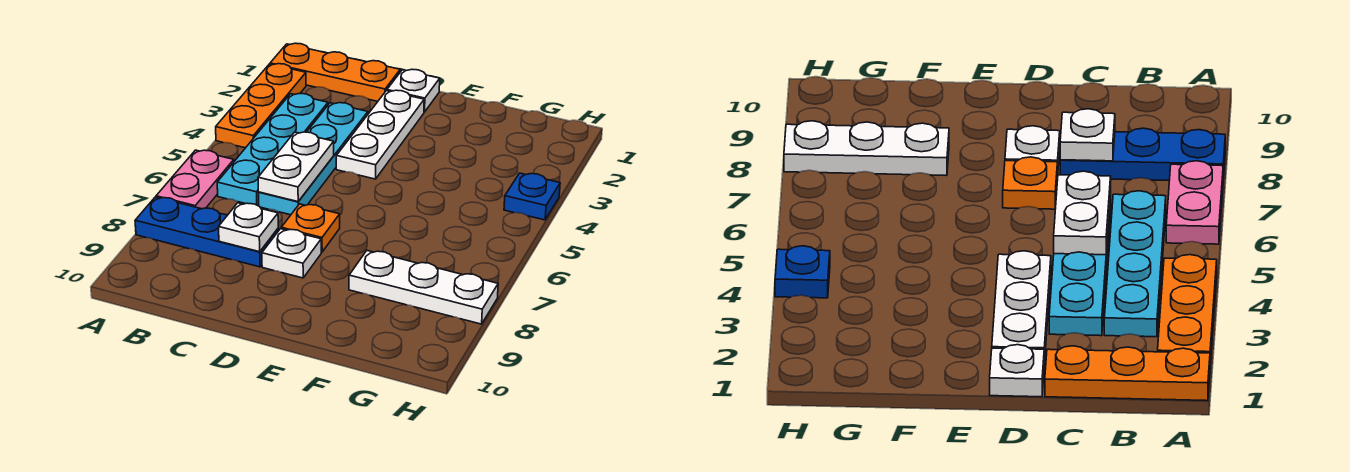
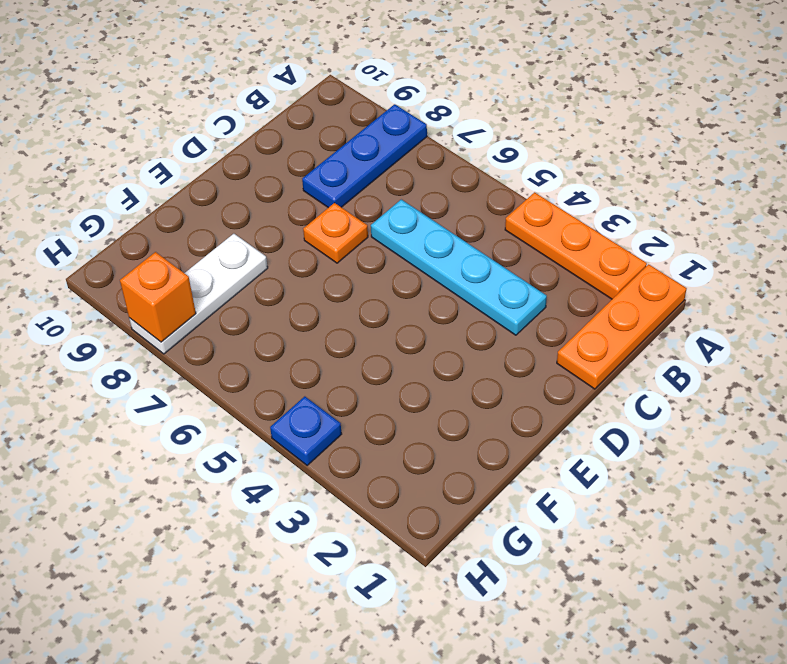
orange 1x1 brick [120,252,196,342] -> none
none -> pink 1x2 plate [156,150,234,209]
none -> cyan 1x4 plate [217,93,328,205]
none -> white 1x1 plate [387,69,440,112]

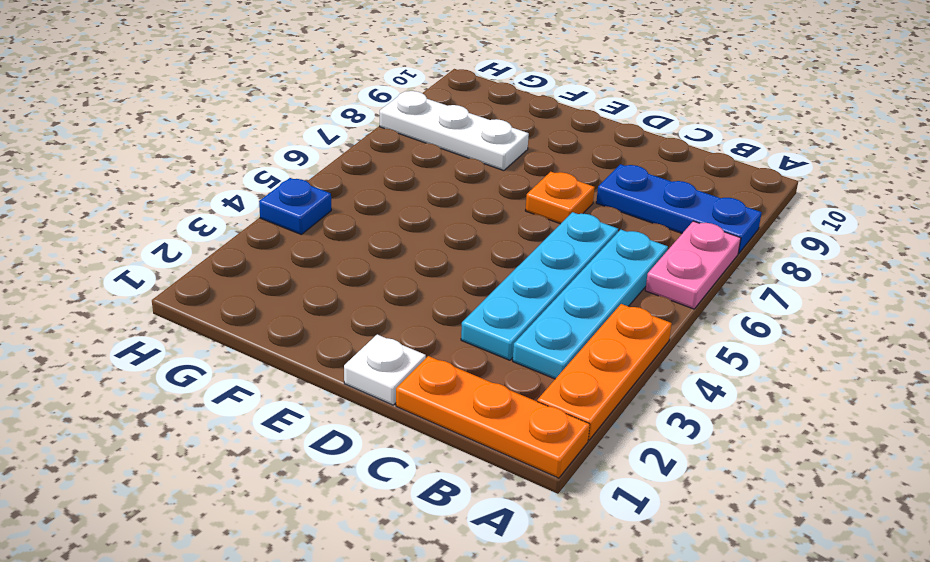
none -> white 1x3 plate [336,90,424,179]
none -> white 1x1 plate [262,229,321,278]
none -> white 1x2 plate [258,132,334,202]

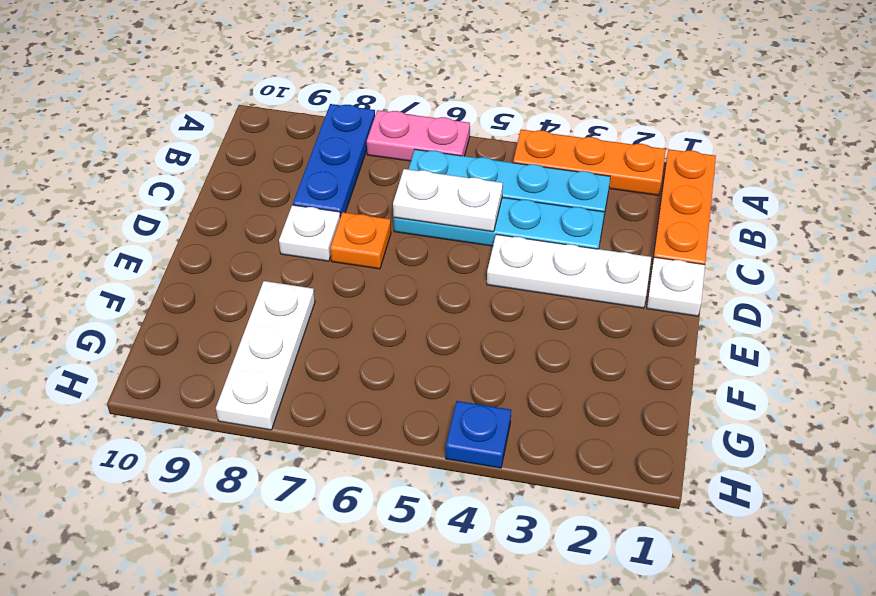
none -> white 1x1 plate [219,203,278,252]

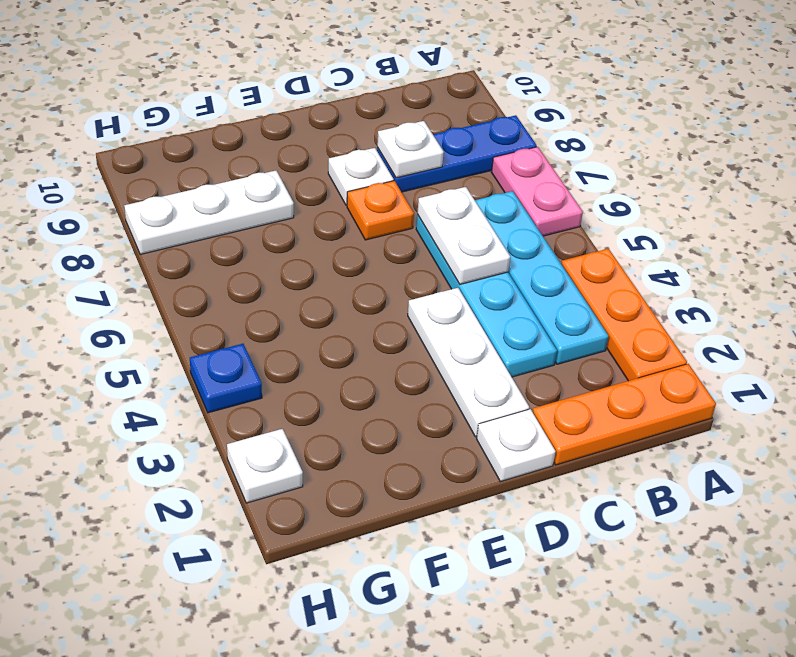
white 1x1 plate [227,429,303,503] -> none

